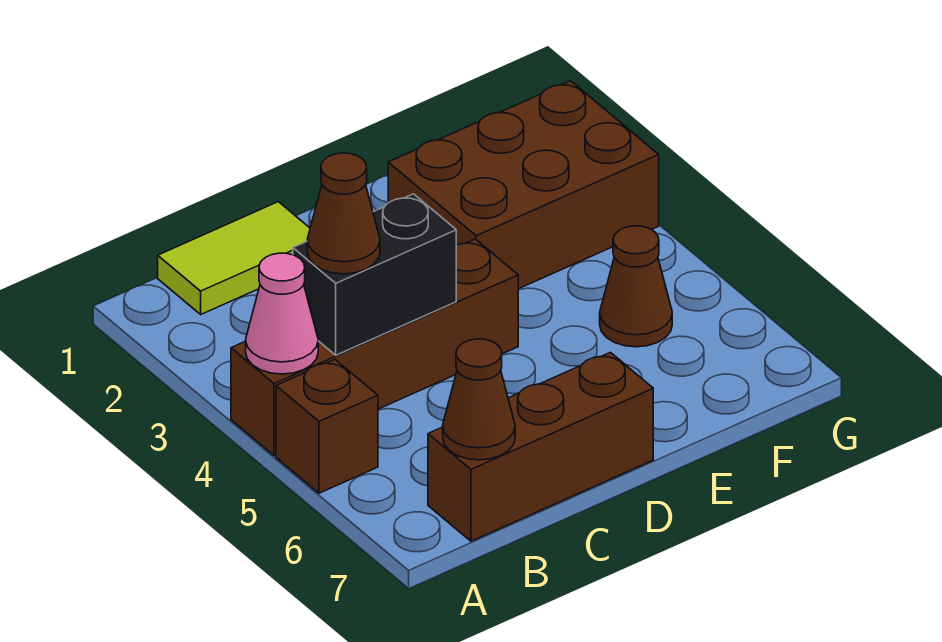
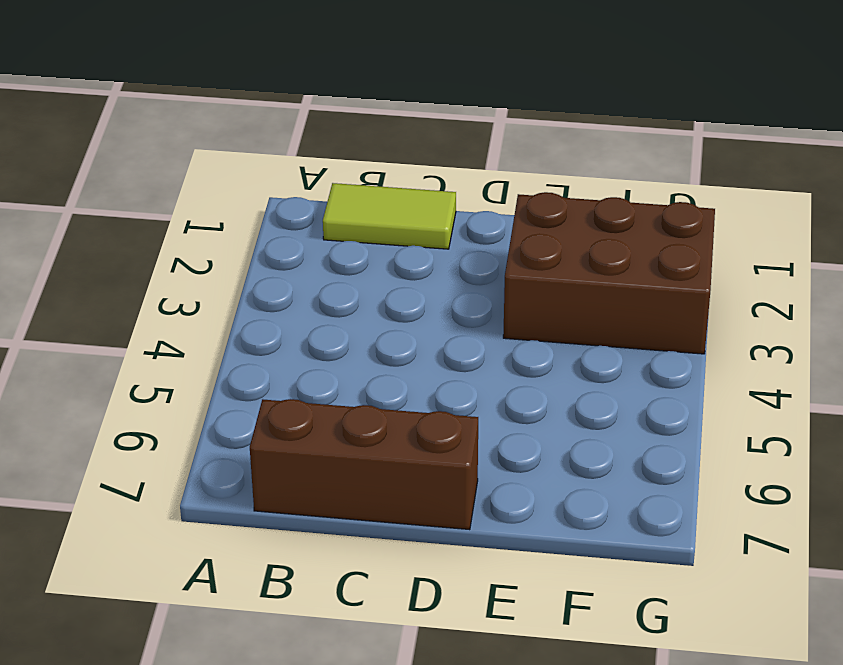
none -> brown 1x4 brick [231,239,518,455]
none -> brown 1x1 brick [276,360,378,493]

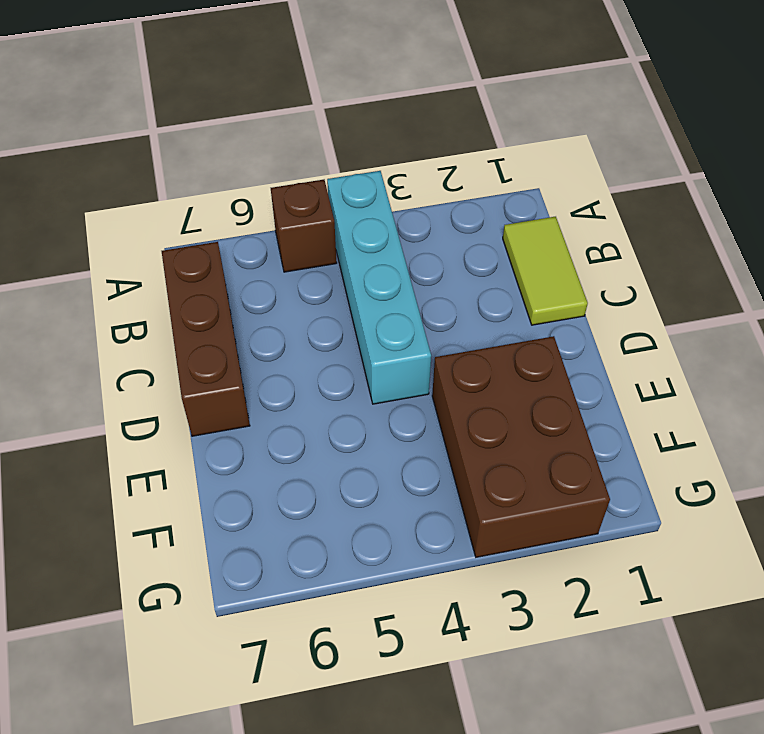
cyan 1x4 brick [327,171,431,404] -> brown 1x4 brick [231,239,518,455]
none -> brown 1x1 cone [600,226,672,347]
none -> pink 1x1 cone [246,253,318,374]

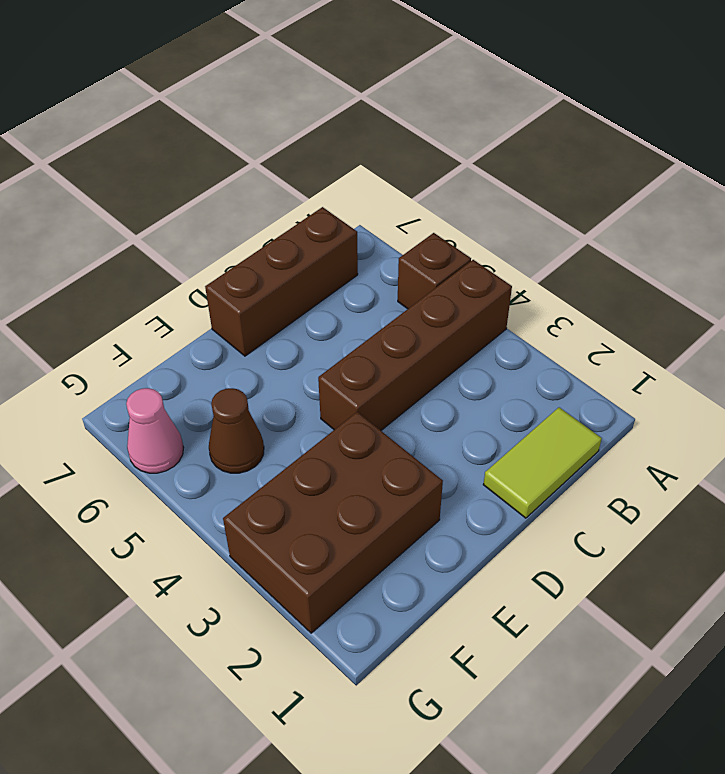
pink 1x1 cone [126,388,184,473] -> pink 1x1 cone moved to [246,253,318,374]
none -> black 1x2 brick [293,194,456,355]
none -> brown 1x1 cone [443,339,515,460]

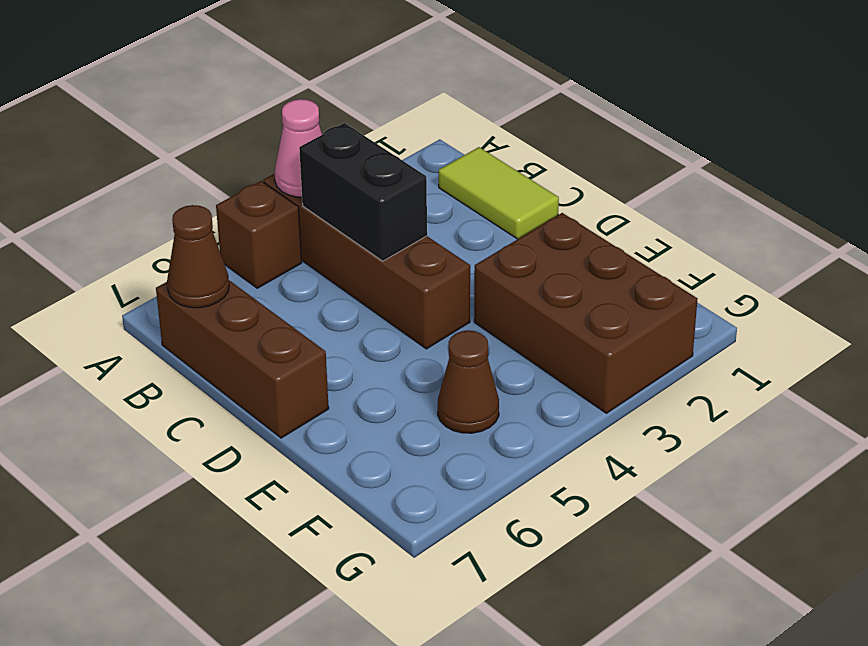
none -> brown 1x1 cone [307,153,380,274]

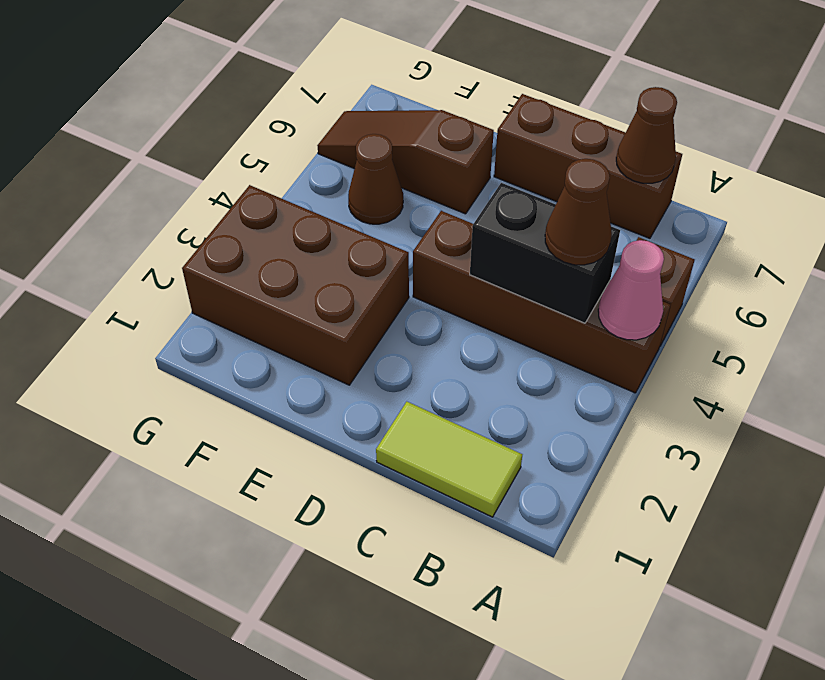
brown 1x3 slope [317,110,494,214] -> none

